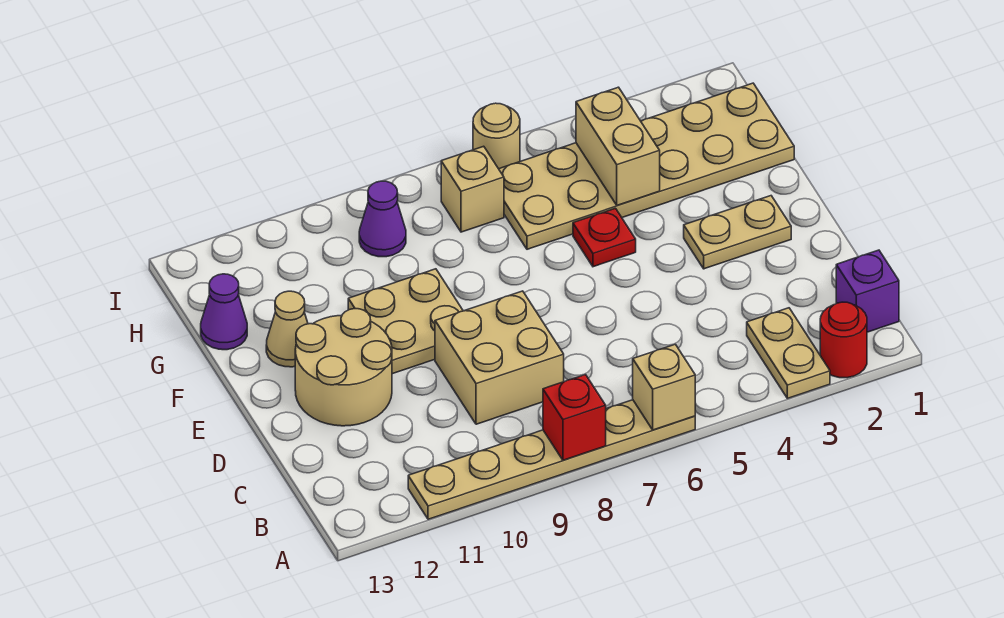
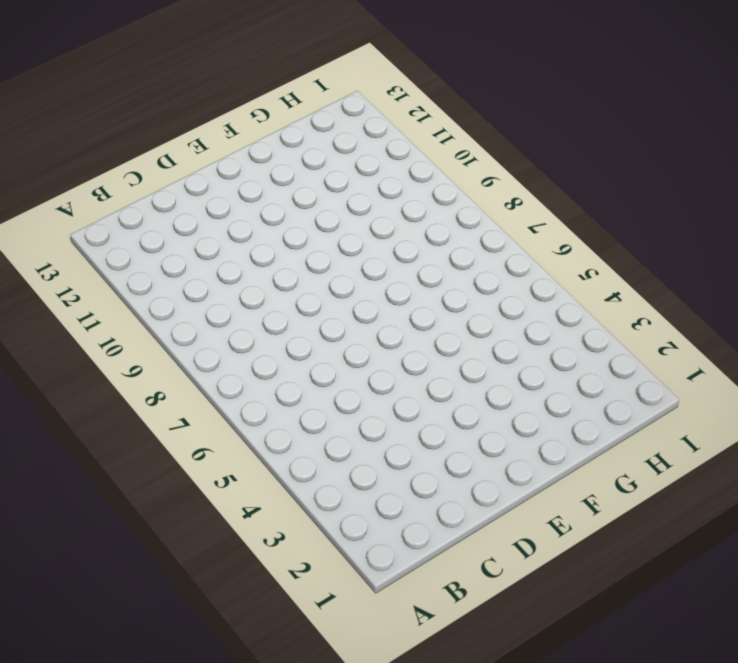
none -> red 1x1 round brick [820,302,867,378]
none -> tan 1x2 plate [747,308,830,398]
none -> tan 1x6 plate [408,400,695,519]

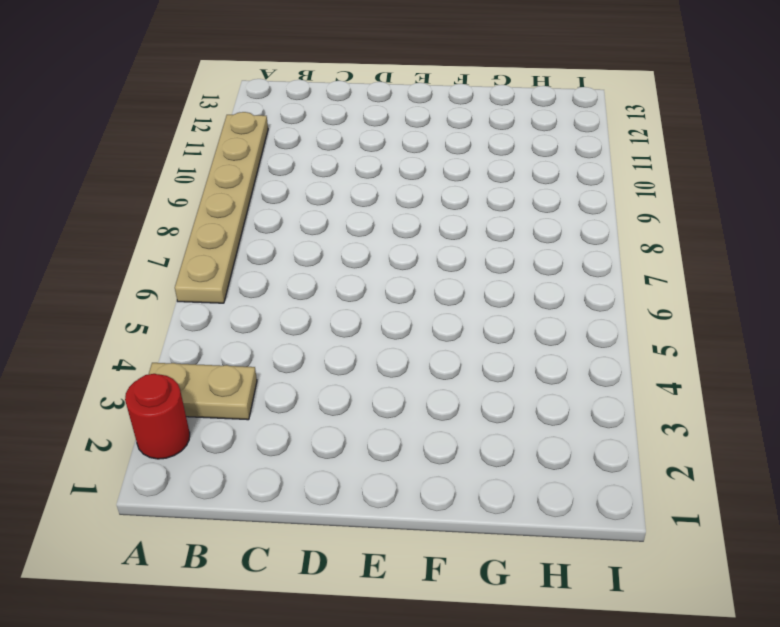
none -> purple 1x1 brick [836,250,899,332]
none -> tan 2x2 brick [435,291,564,424]
none -> tan 2x2 round brick [295,309,392,426]

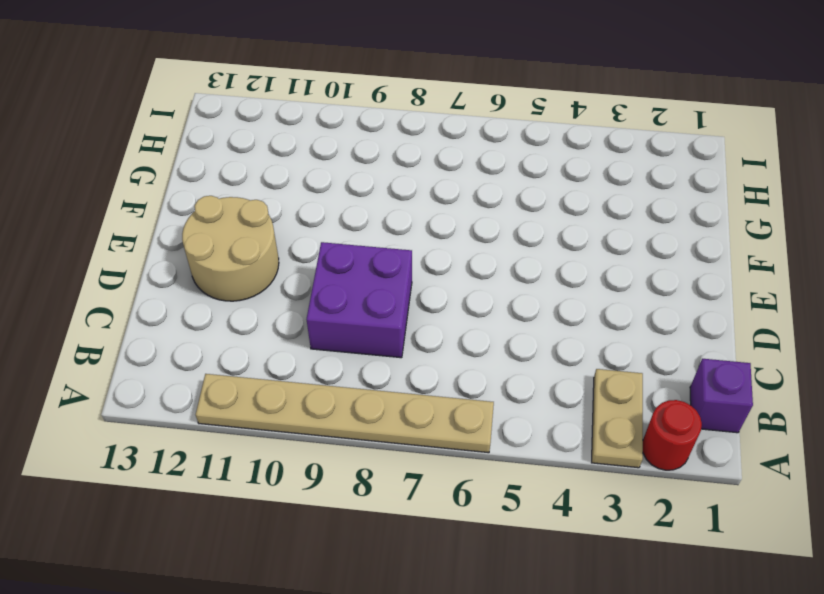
purple 2x2 brick [307,242,412,358] -> tan 2x2 brick [435,291,564,424]
none -> tan 1x2 plate [684,196,791,269]
none -> tan 2x2 plate [348,269,463,374]
none -> red 1x1 plate [573,208,636,267]

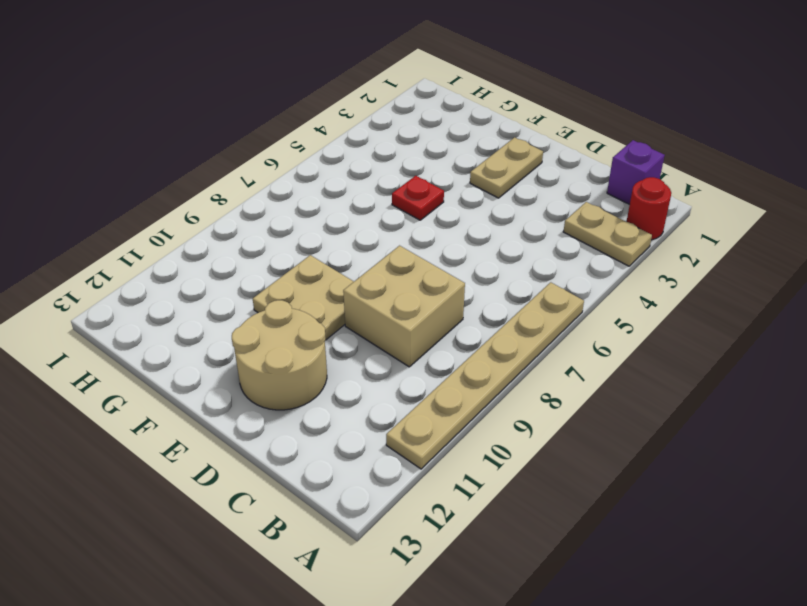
none -> tan 1x1 cone [266,291,308,367]
none -> tan 2x6 plate [499,83,794,249]
none -> purple 1x1 cone [201,274,247,350]

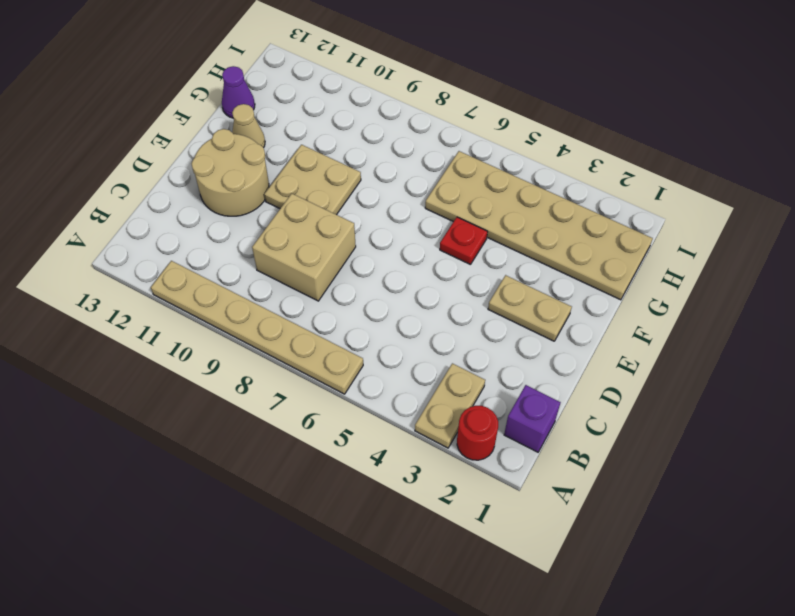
none -> tan 1x1 brick [441,146,504,232]
none -> purple 1x1 cone [359,181,406,257]
none -> tan 1x1 round brick [473,103,520,169]

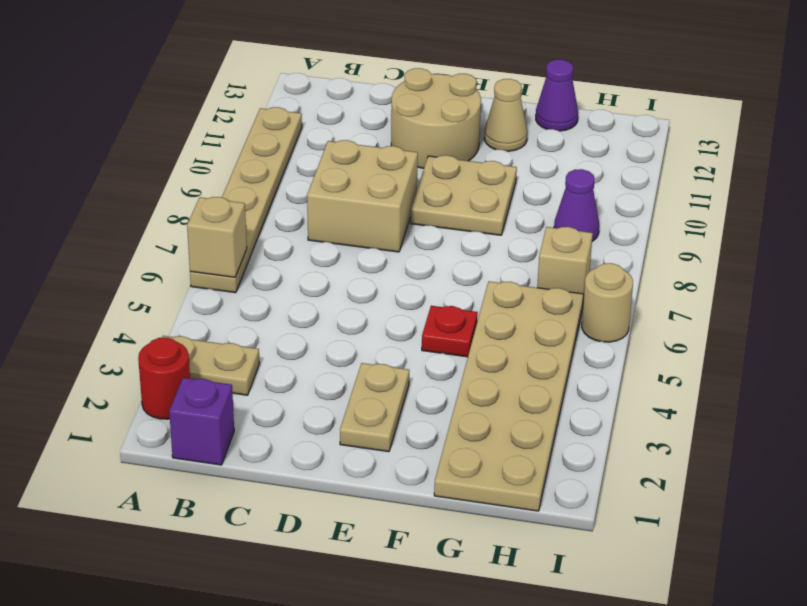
none -> red 1x1 brick [543,375,606,460]
none -> tan 1x2 brick [576,87,660,205]

